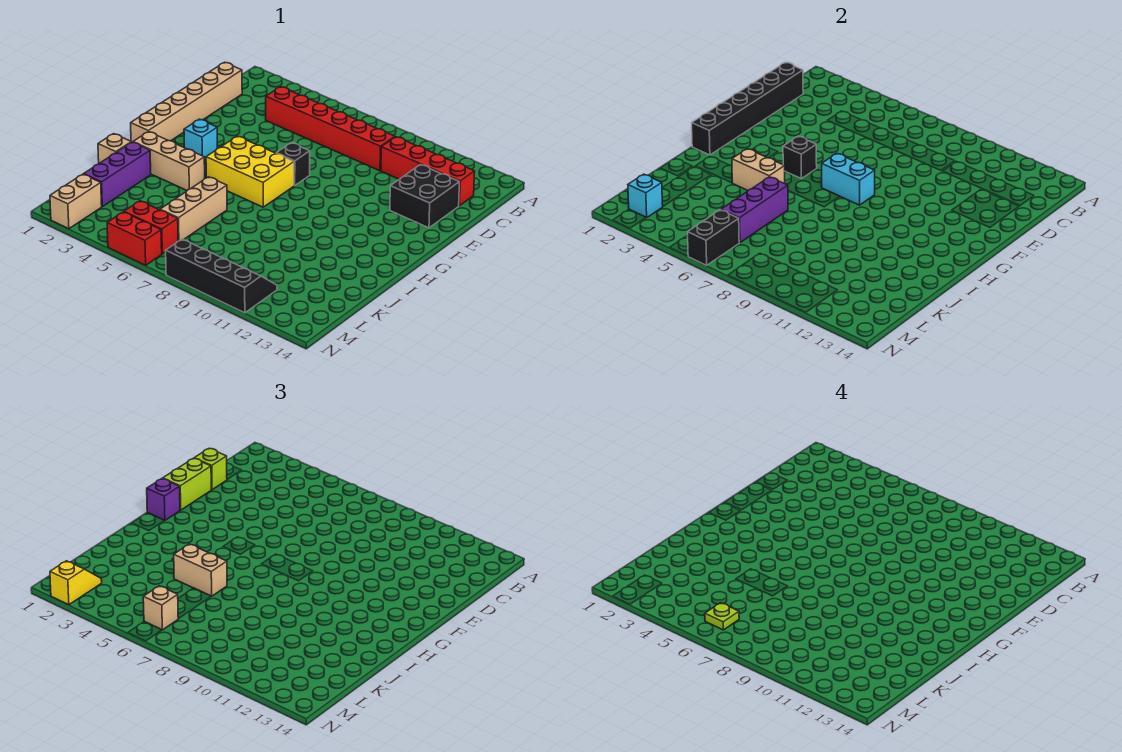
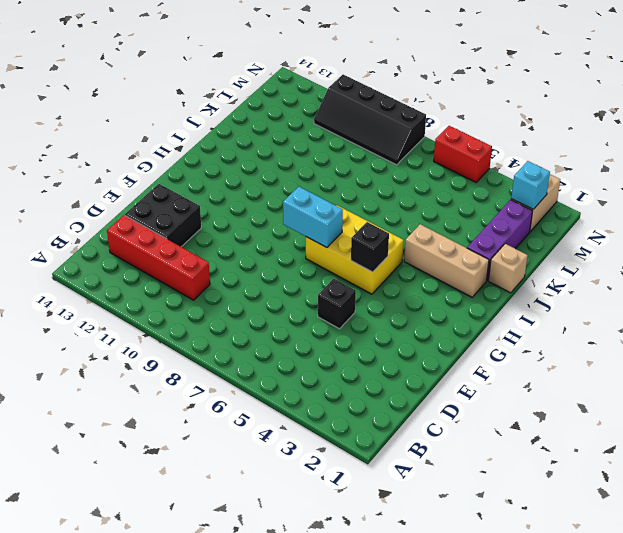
black 1x1 brick [318,279,356,329] -> black 1x1 brick moved to [276,143,310,185]
none -> tan 1x6 brick [131,62,242,142]
none -> red 1x6 brick [266,87,395,171]
none -> cyan 1x1 brick [184,119,217,160]

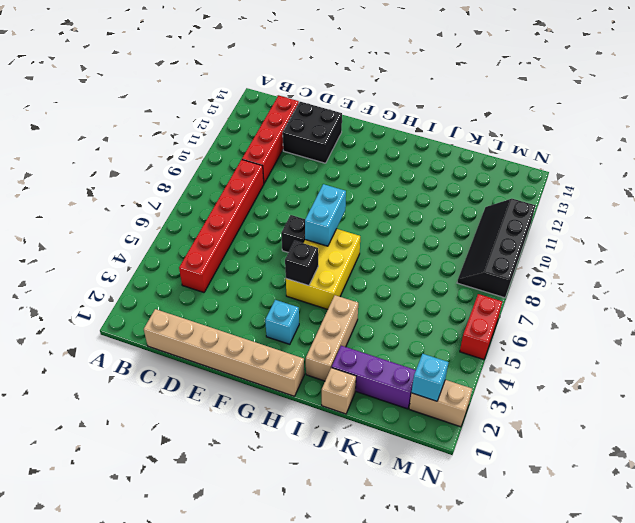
none -> tan 1x3 brick [160,177,227,241]
none -> red 1x2 brick [124,201,178,254]
none -> black 1x6 brick [692,62,803,155]

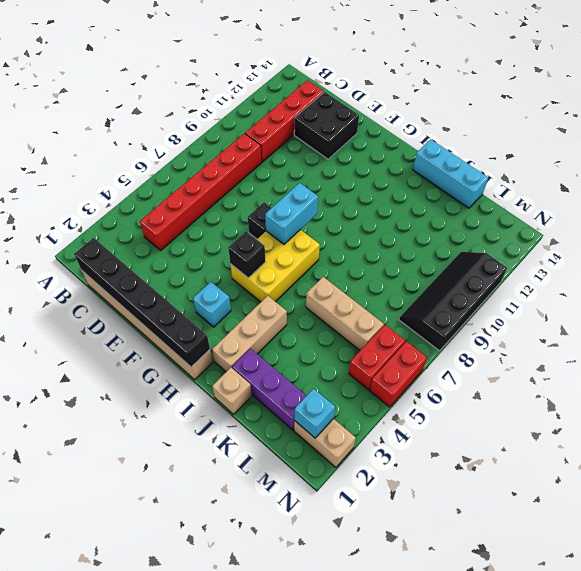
cyan 1x3 brick [413,139,488,208] -> none
none -> tan 1x2 brick [732,149,785,190]
none -> purple 1x3 brick [721,177,788,243]
none -> black 1x2 brick [688,210,739,265]

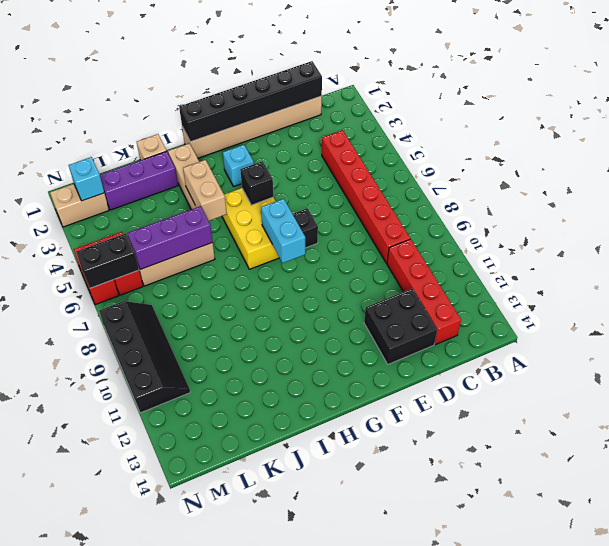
none -> lime 1x1 brick [194,449,227,490]
none -> lime 1x2 brick [163,458,211,510]
none -> purple 1x1 brick [147,479,180,521]

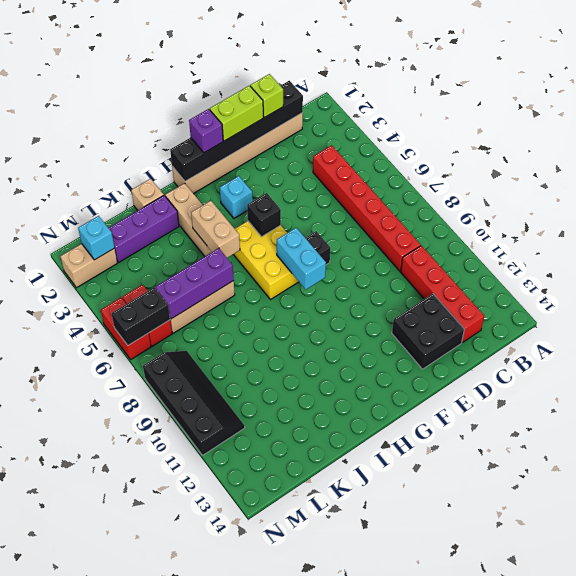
none -> tan 1x2 brick [174,544,227,596]
none -> yellow 1x2 slope [50,561,102,605]
none -> tan 1x1 brick [143,586,178,630]

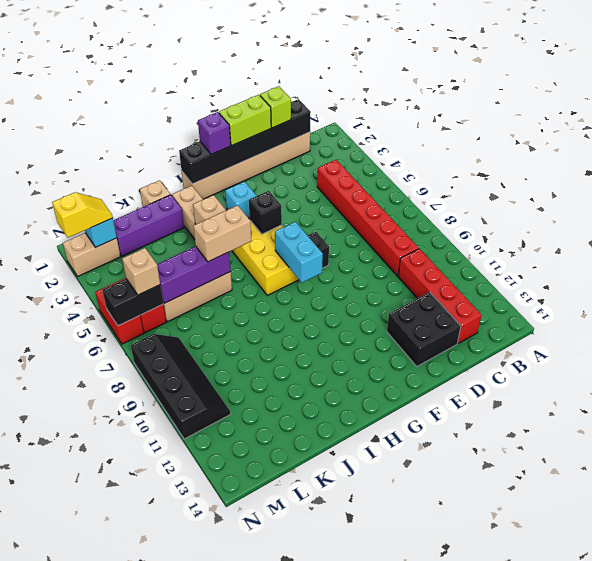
tan 1x2 brick [193,205,251,262] -> tan 1x2 brick turned to [174,544,227,596]
none -> lime 1x1 plate [705,603,739,630]

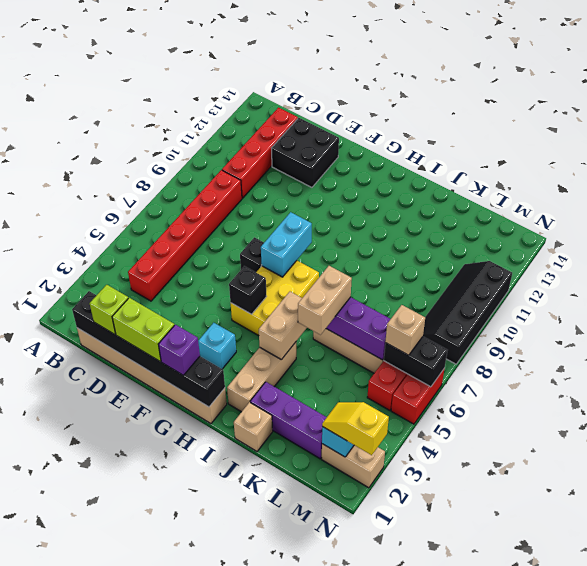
none -> lime 1x1 plate [705,603,739,630]

